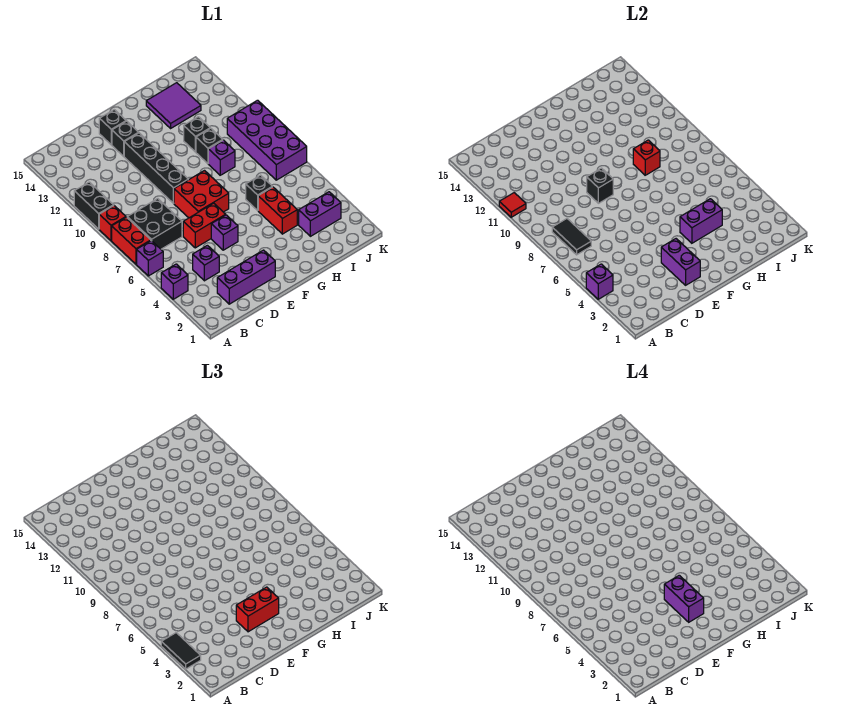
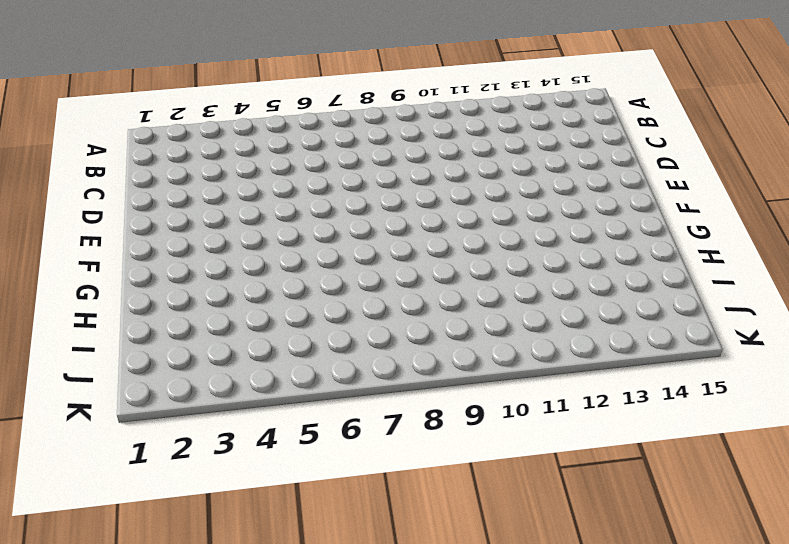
none -> purple 1x1 brick [161,264,188,299]
none -> purple 1x1 brick [137,241,163,276]
none -> red 1x2 brick [112,217,151,264]
none -> red 1x1 brick [99,206,126,241]

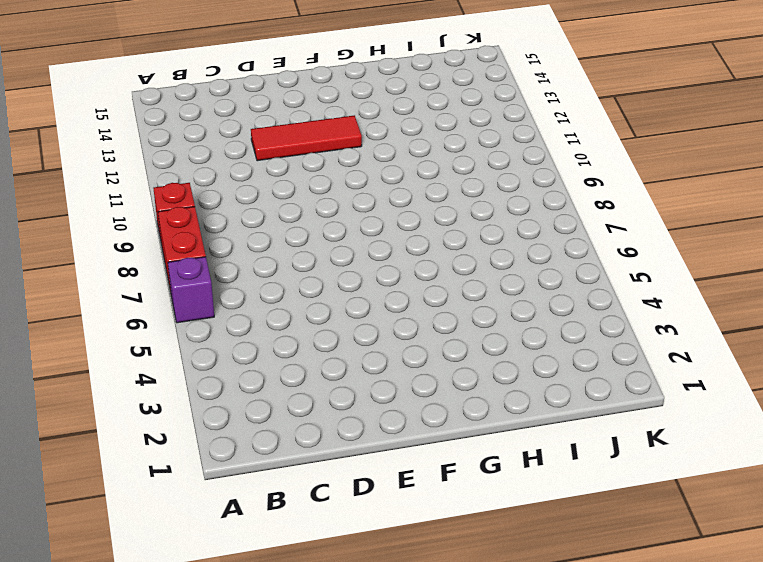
red 1x3 tile [251,115,362,161] -> black 1x4 brick [124,133,188,203]
none -> purple 1x1 brick [161,264,188,299]
none -> black 1x2 brick [74,182,114,229]
none -> black 2x2 brick [127,198,182,249]
none -> purple 1x3 brick [217,250,275,304]

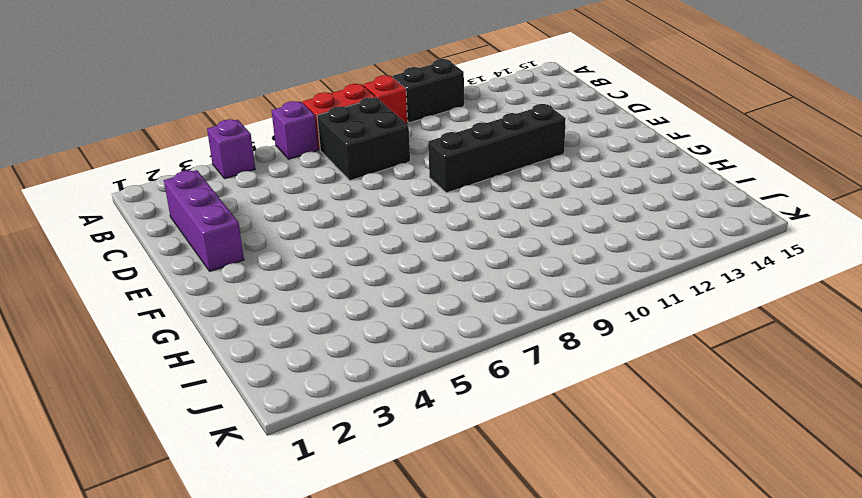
none -> purple 1x1 brick [193,245,219,281]
none -> red 1x2 brick [183,203,226,248]
none -> purple 1x1 brick [211,215,238,250]
none -> red 2x2 brick [174,171,229,218]

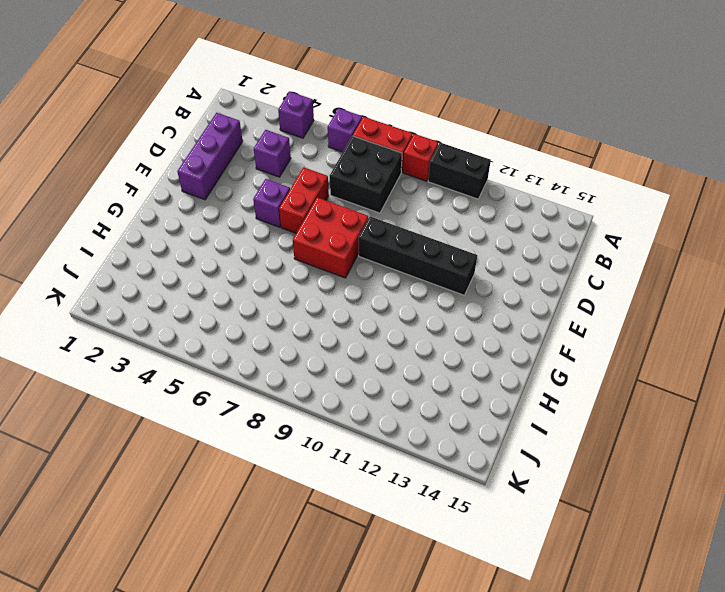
none -> black 1x1 brick [112,121,139,156]
none -> black 1x1 brick [99,110,126,145]
none -> red 1x2 brick [258,187,297,234]
none -> black 1x1 brick [246,175,272,210]

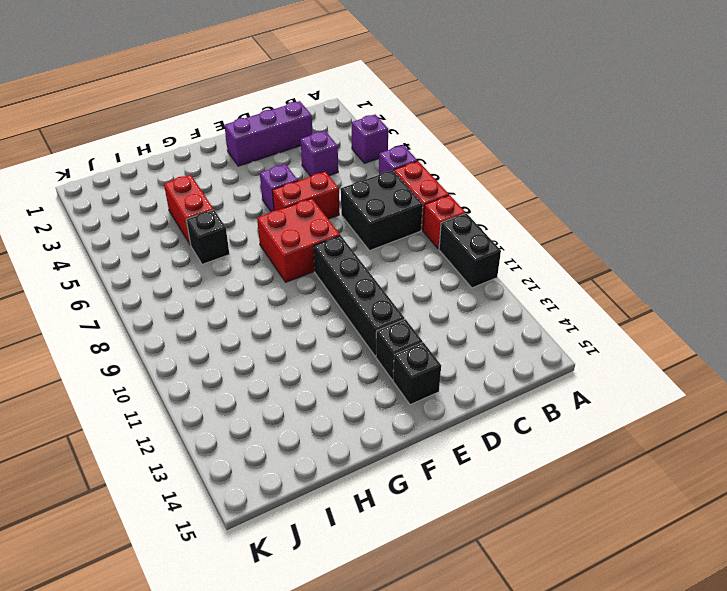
none -> purple 1x1 brick [208,140,235,175]
none -> black 1x1 brick [196,128,222,164]
none -> black 1x1 brick [184,117,210,152]
none -> purple 2x2 tile [146,83,201,128]

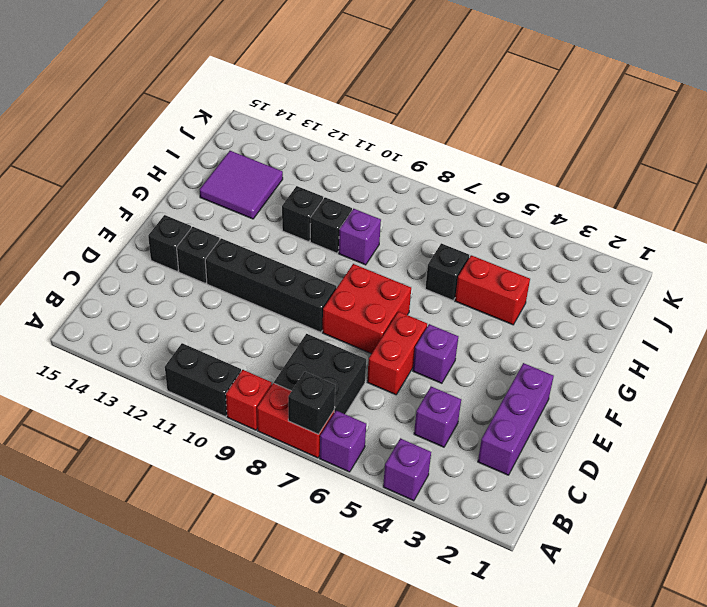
black 1x1 brick [288,372,335,434] -> black 1x1 brick moved to [587,168,613,203]
none -> purple 1x2 brick [299,192,341,236]
none -> purple 2x4 brick [227,100,307,180]
none -> purple 1x1 brick [586,264,613,299]
none -> red 1x1 tile [499,193,526,217]

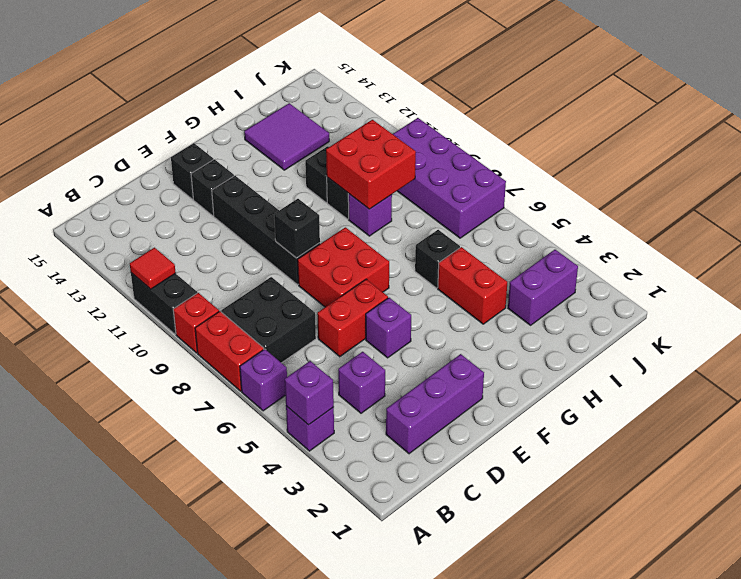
red 2x2 brick [326,120,416,209] -> red 1x1 brick [633,140,660,175]
none -> black 1x2 tile [552,219,591,255]
none -> purple 1x2 brick [661,239,700,285]
none -> purple 1x2 brick [680,199,722,243]
none -> black 1x2 tile [161,633,201,669]

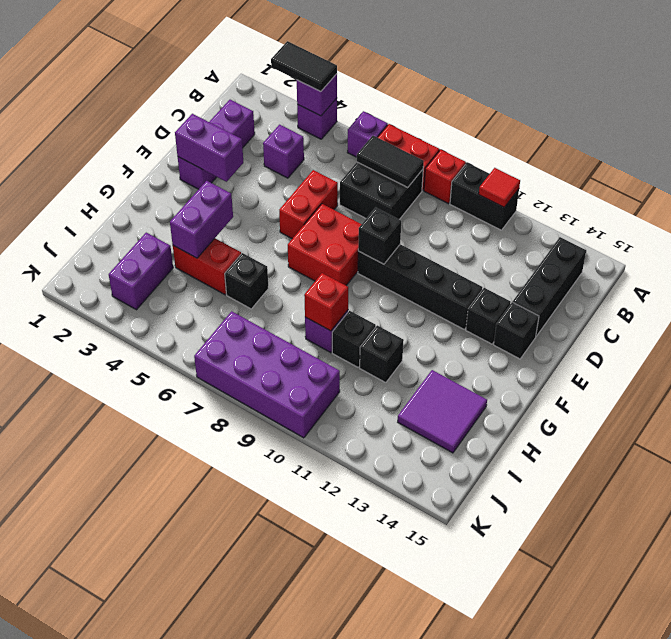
black 1x3 brick [513,237,586,336] -> none
none -> purple 1x1 brick [211,215,238,250]
none -> red 1x2 brick [236,587,279,632]
none -> purple 1x2 brick [664,575,704,622]

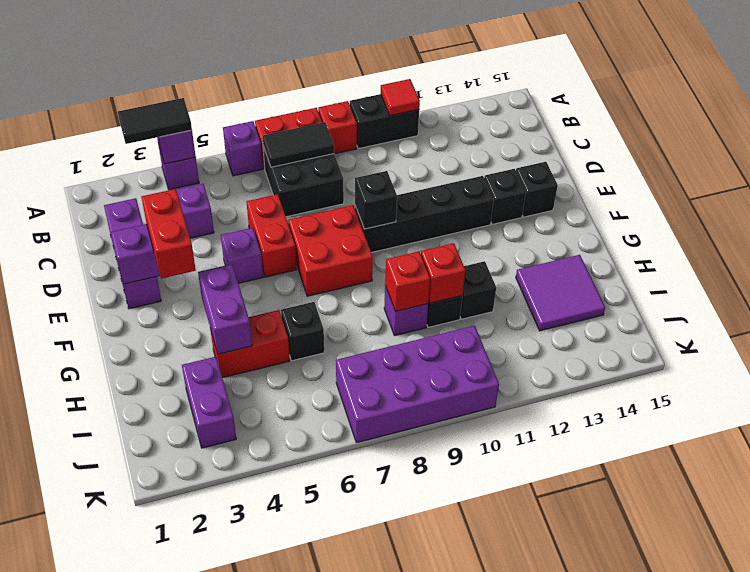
red 1x1 brick [421,243,465,303] -> none
none -> purple 1x2 brick [664,575,704,622]

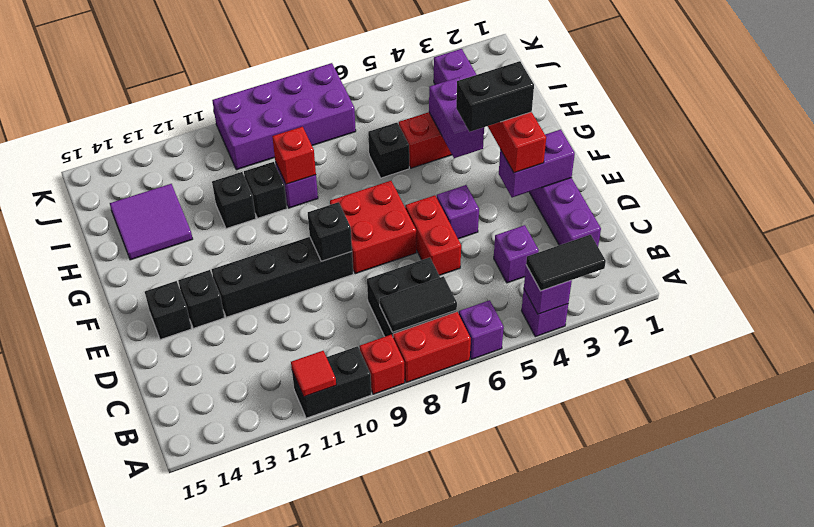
black 1x2 brick [456,61,534,132] -> purple 1x2 brick [664,575,704,622]

